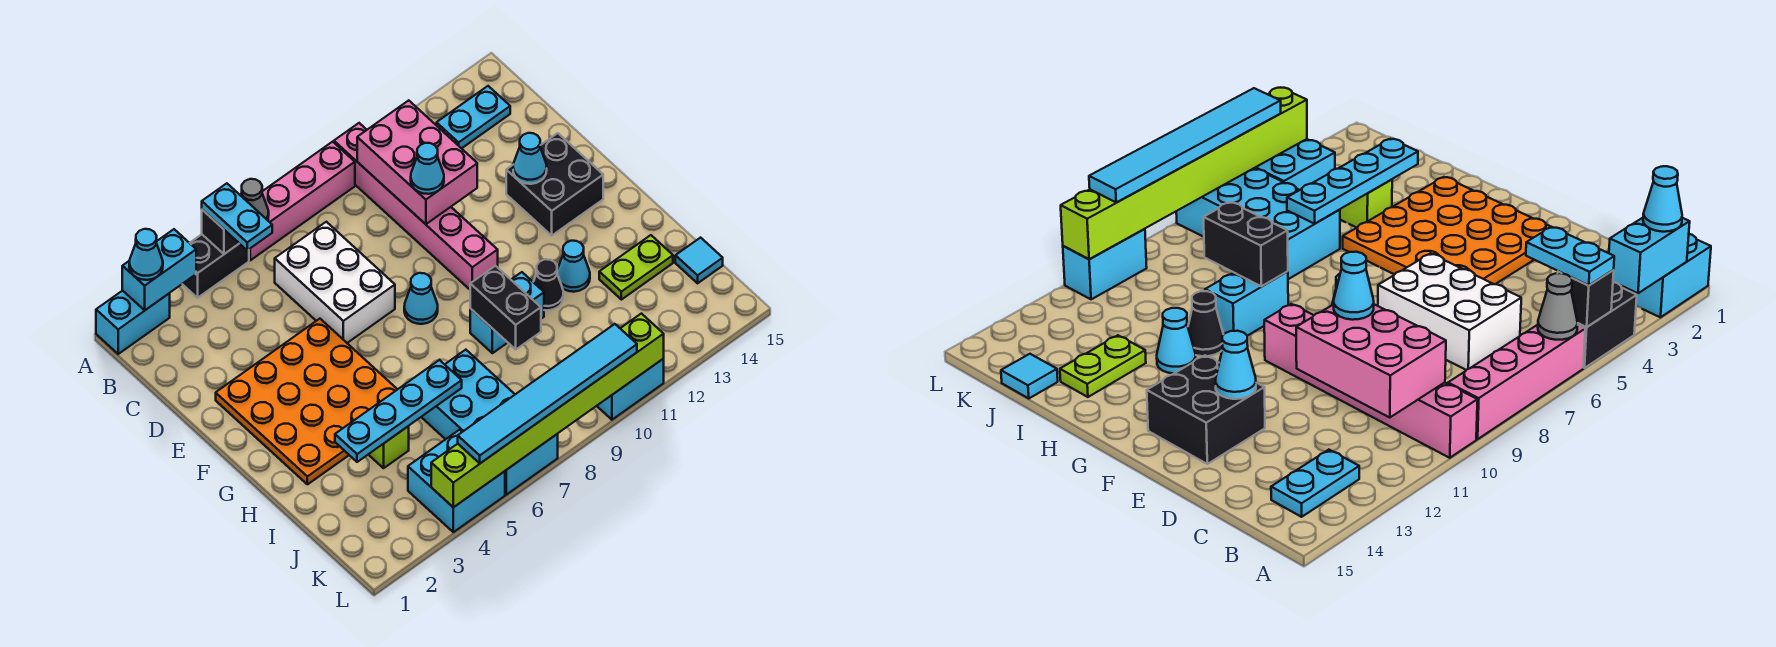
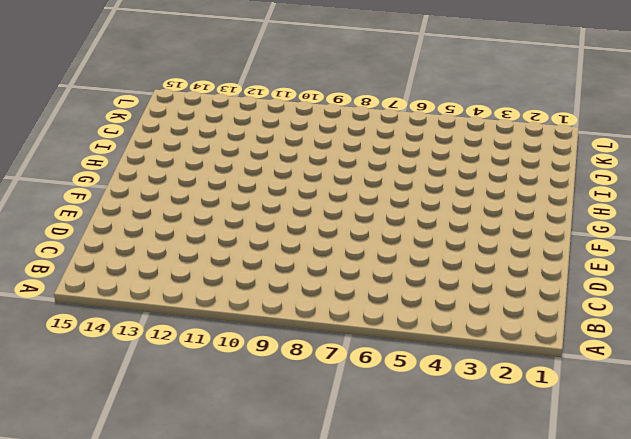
none -> cyan 1x2 brick [96,291,170,354]
none -> black 1x2 brick [183,235,249,298]
none -> pink 1x4 brick [249,142,355,260]
none -> pink 1x6 brick [334,123,498,289]

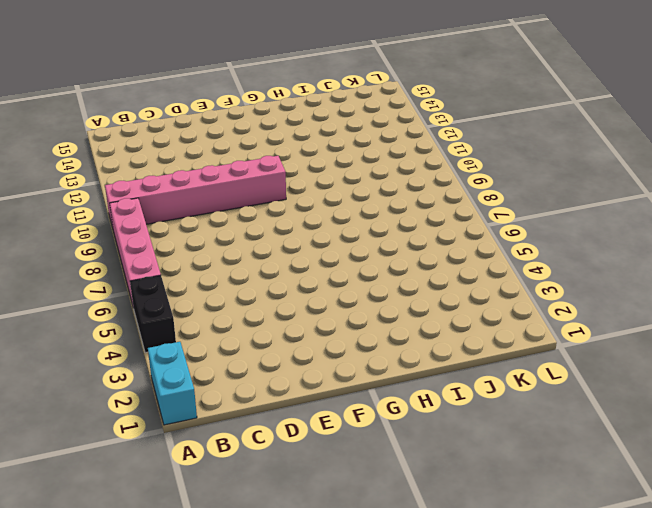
none -> cyan 1x2 plate [437,86,510,149]
none -> white 2x3 brick [275,222,395,343]
none -> orange 4x4 plate [216,319,398,484]
none -> black 2x2 brick [506,133,603,235]

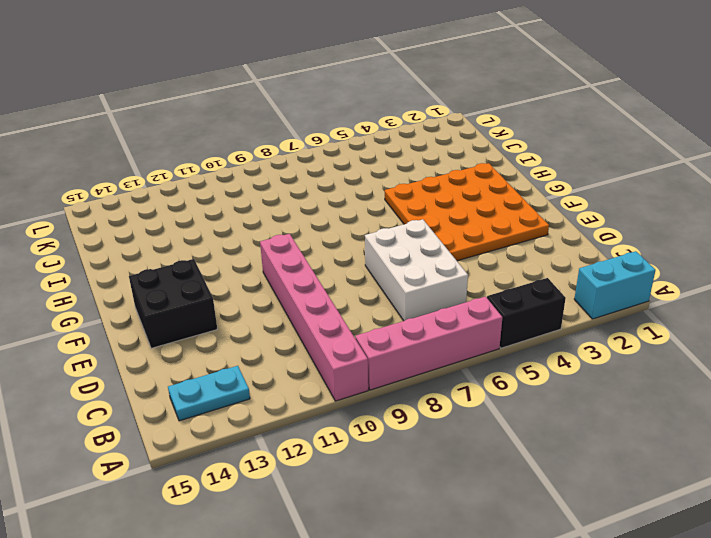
none -> cyan 1x1 cone [404,273,438,324]
none -> cyan 1x2 brick [470,272,544,353]
none -> black 1x1 cone [534,259,564,310]
none -> cyan 1x1 cone [557,241,590,292]

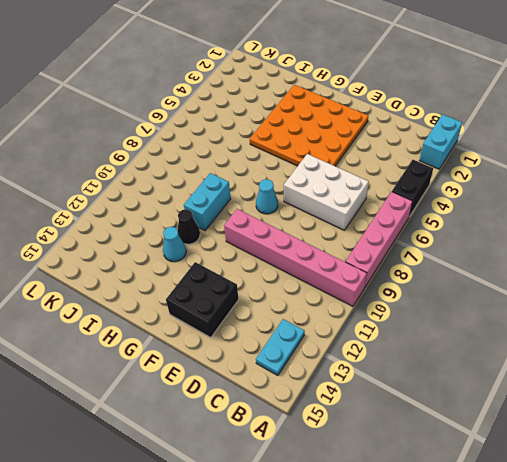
none -> lime 1x1 brick [368,426,409,468]
none -> cyan 2x4 brick [422,350,558,495]
none -> lime 1x2 plate [599,235,673,300]
none -> cyan 1x1 tile [675,238,723,283]

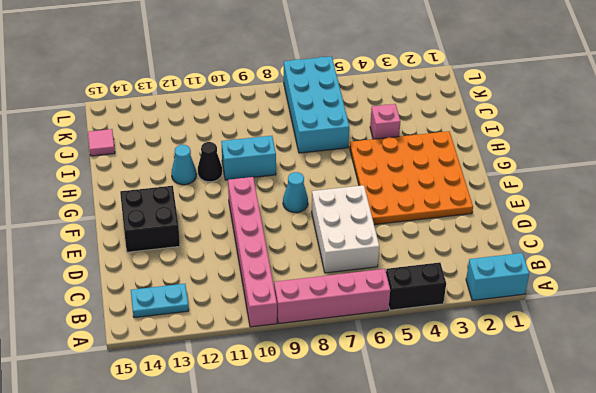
pink 1x1 brick [370,104,401,139] -> lime 1x1 brick [368,426,409,468]
pink 1x1 tile [88,129,115,156] -> cyan 1x1 tile [675,238,723,283]
none -> lime 1x2 plate [599,235,673,300]
none -> cyan 2x2 brick [408,430,505,532]
none -> cyan 1x2 brick [597,359,664,420]
none -> cyan 1x2 brick [122,229,196,310]

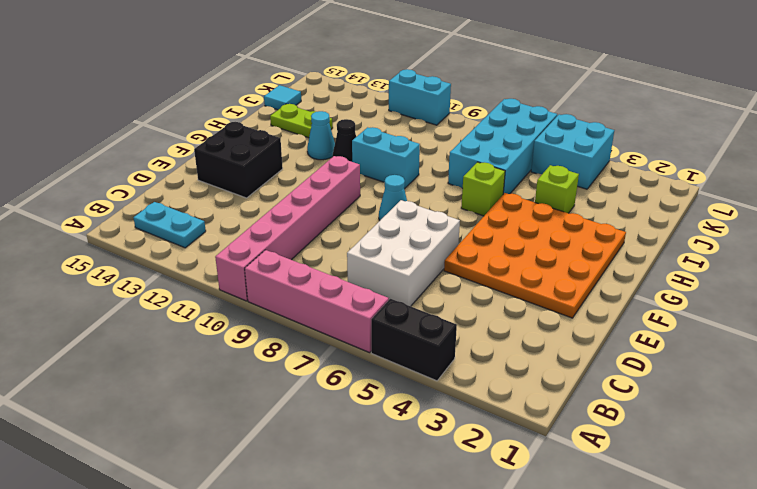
lime 1x1 brick [461,162,505,216] -> none
none -> cyan 1x2 brick [96,291,170,354]
none -> cyan 1x2 brick [122,229,196,310]
none -> black 1x1 brick [202,210,239,254]
none -> grey 1x1 cone [241,179,269,220]

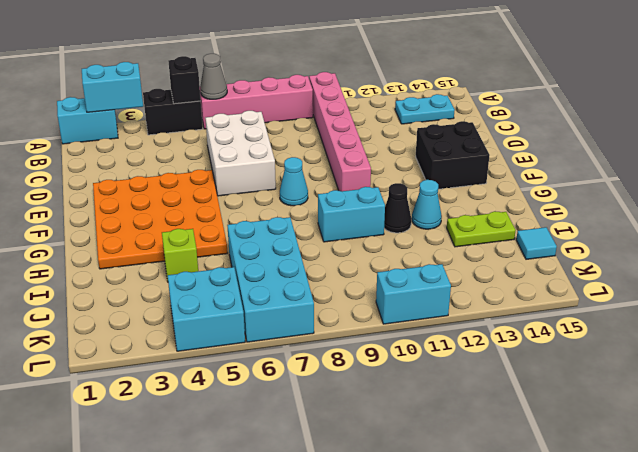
none -> pink 2x3 brick [357,100,477,224]
none -> cyan 1x1 cone [513,133,547,184]
none -> black 1x2 brick [470,266,541,349]
none -> cyan 1x4 plate [335,360,462,462]

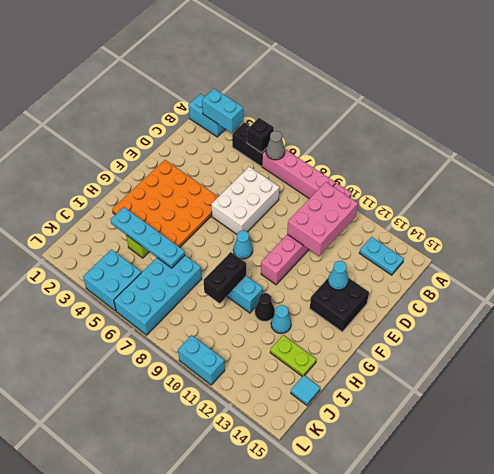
none -> lime 1x8 brick [431,314,664,507]
none -> cyan 1x1 cone [129,229,163,280]
none -> cyan 1x2 plate [202,183,272,250]
none -> cyan 1x1 cone [411,143,444,194]

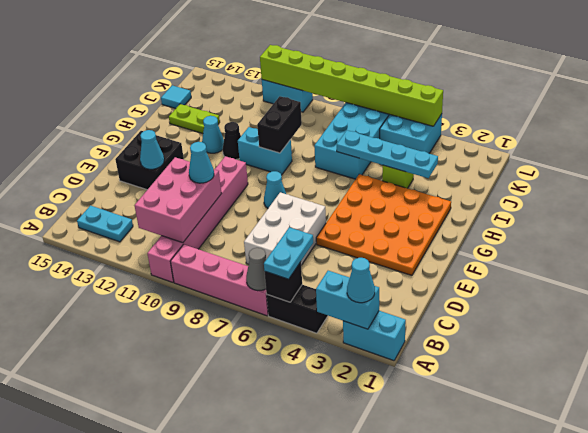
none -> cyan 1x6 tile [458,324,637,463]

